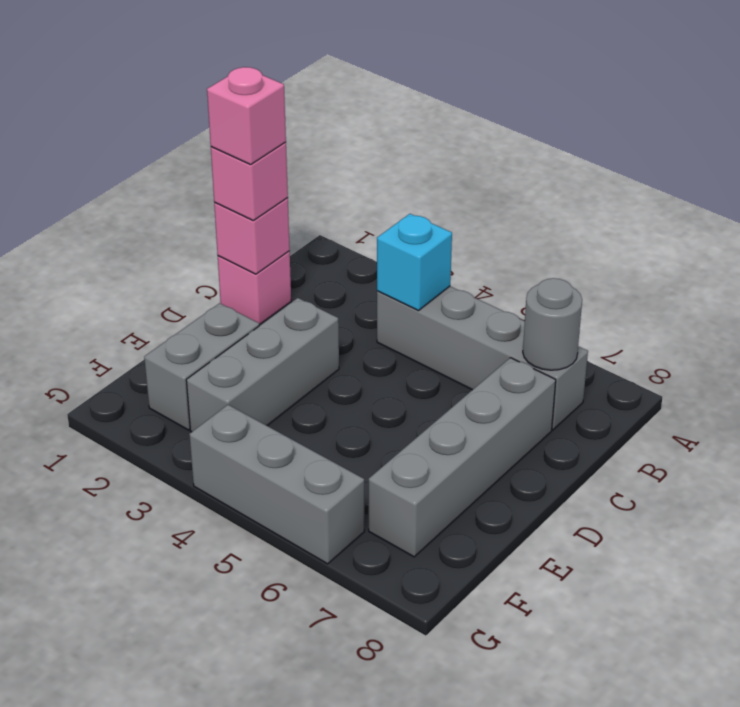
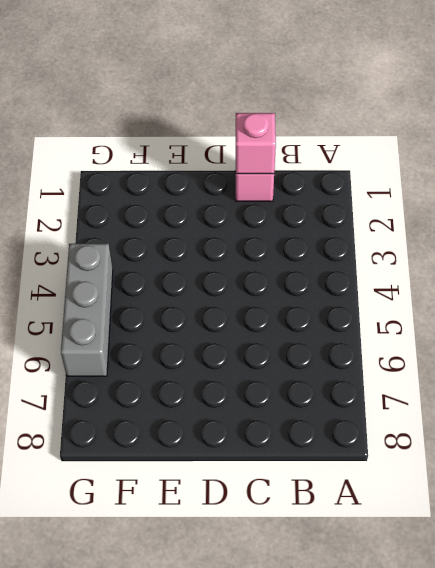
none -> grey 1x4 brick [377,286,588,430]
none -> grey 1x4 brick [369,358,556,557]

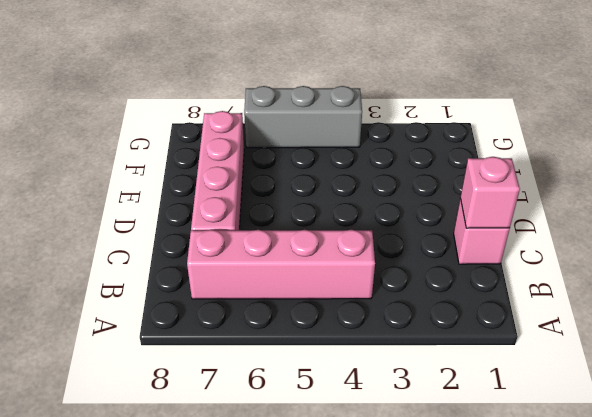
pink 1x4 brick [187,230,375,299] -> grey 1x4 brick [377,286,588,430]
pink 1x4 brick [191,111,244,230] -> grey 1x4 brick [369,358,556,557]
none -> grey 1x3 brick [186,298,339,432]
none -> grey 1x2 brick [144,303,259,430]

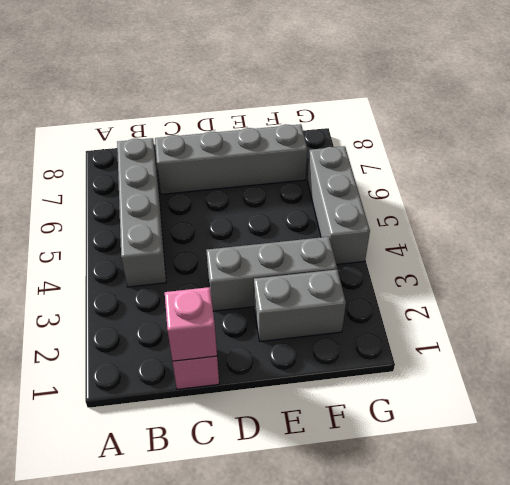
none -> cyan 1x1 brick [377,214,452,311]
none -> grey 1x1 round brick [523,278,582,370]

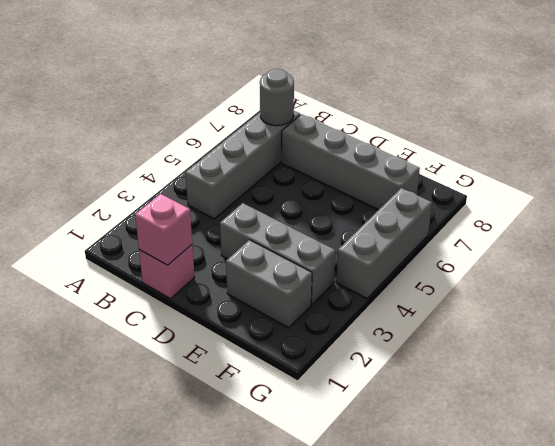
none -> cyan 1x1 brick [377,214,452,311]
none -> pink 1x1 brick [211,142,288,221]

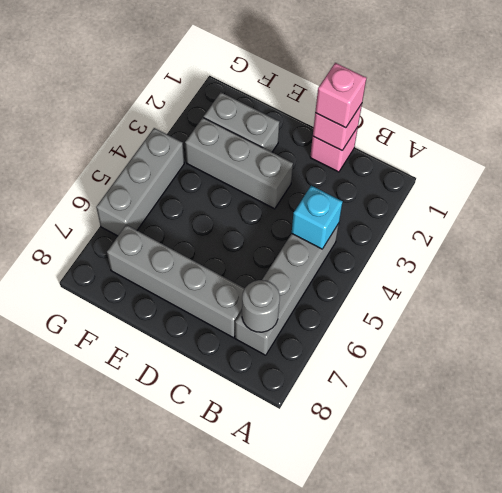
none -> pink 1x1 brick [207,67,286,165]

